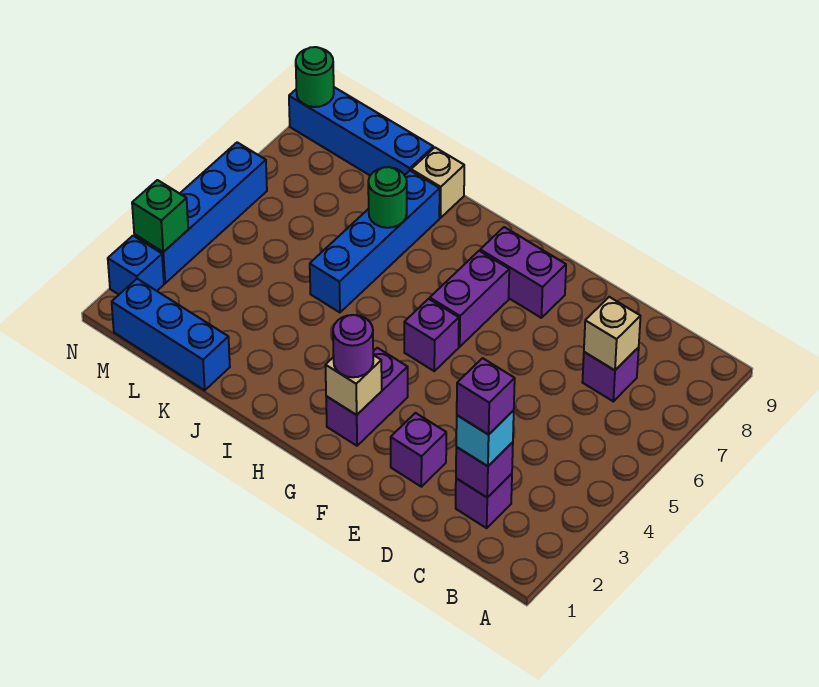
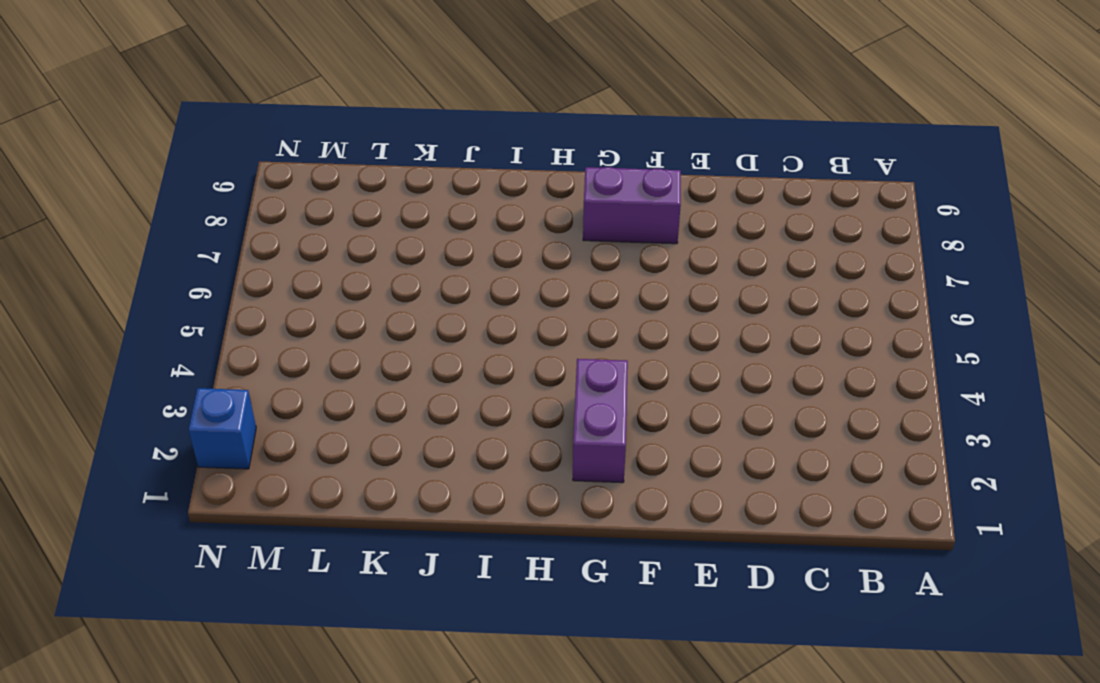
none -> purple 1x1 brick [456,474,512,528]
none -> purple 1x1 brick [582,347,639,401]
none -> purple 1x1 brick [391,413,446,487]

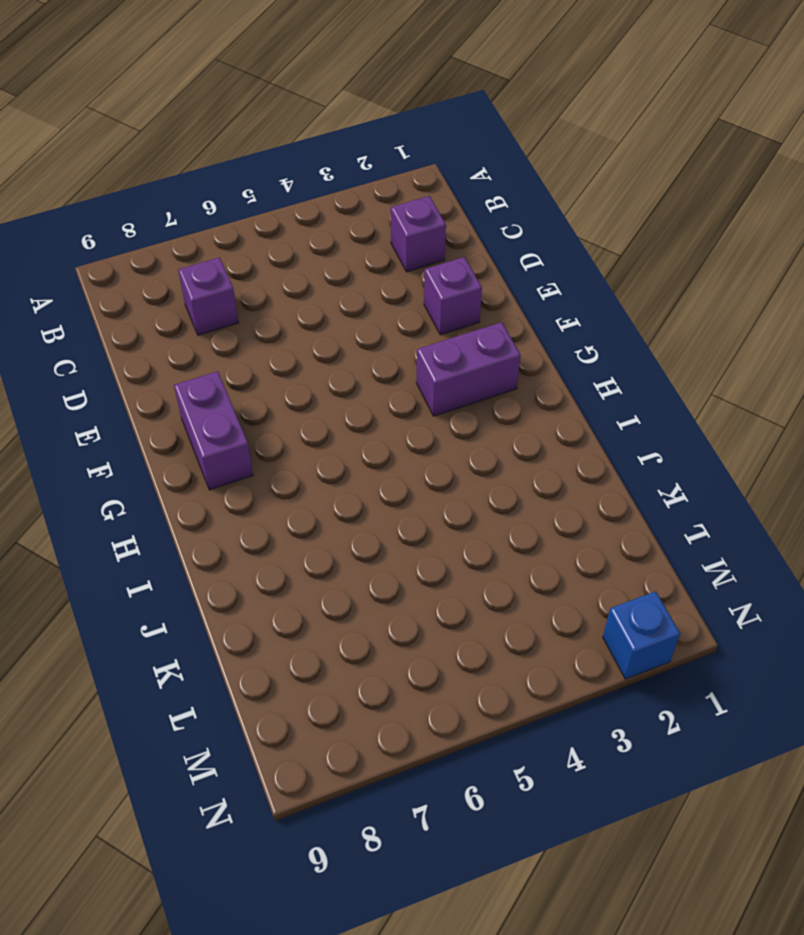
none -> purple 1x1 brick [404,299,459,371]
none -> purple 1x2 brick [430,251,509,347]
none -> blue 1x4 brick [310,171,440,312]

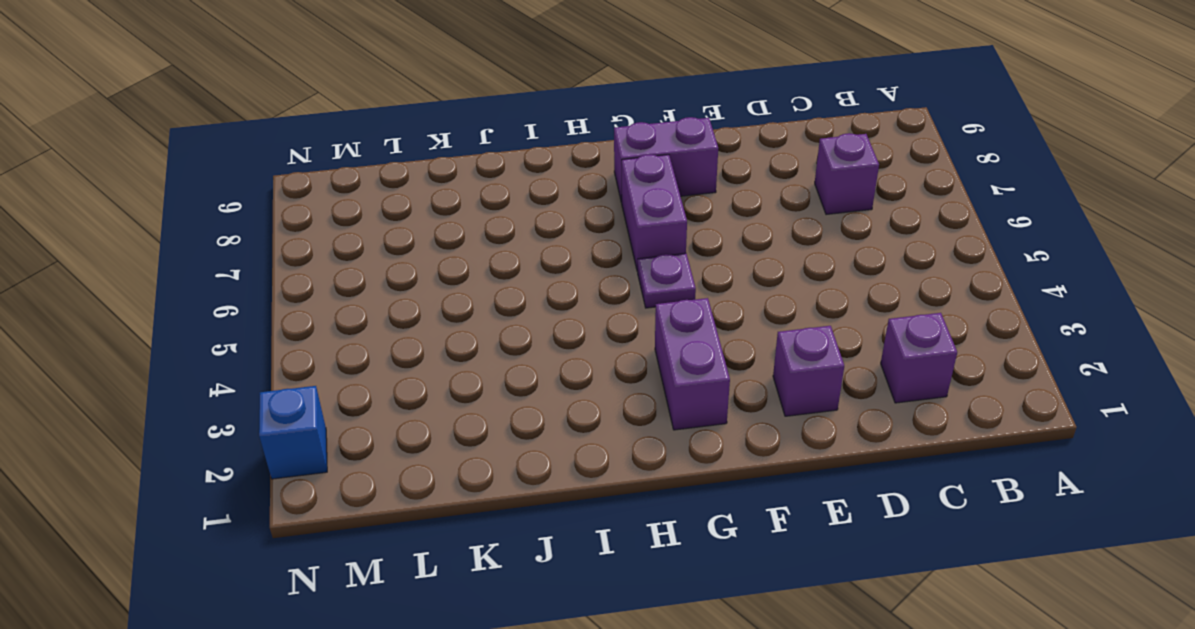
purple 1x1 plate [638,253,696,308] -> purple 1x1 brick [404,299,459,371]
none -> blue 1x4 brick [310,171,440,312]
none -> tan 1x1 brick [411,148,464,218]
none -> blue 1x3 brick [112,279,230,390]

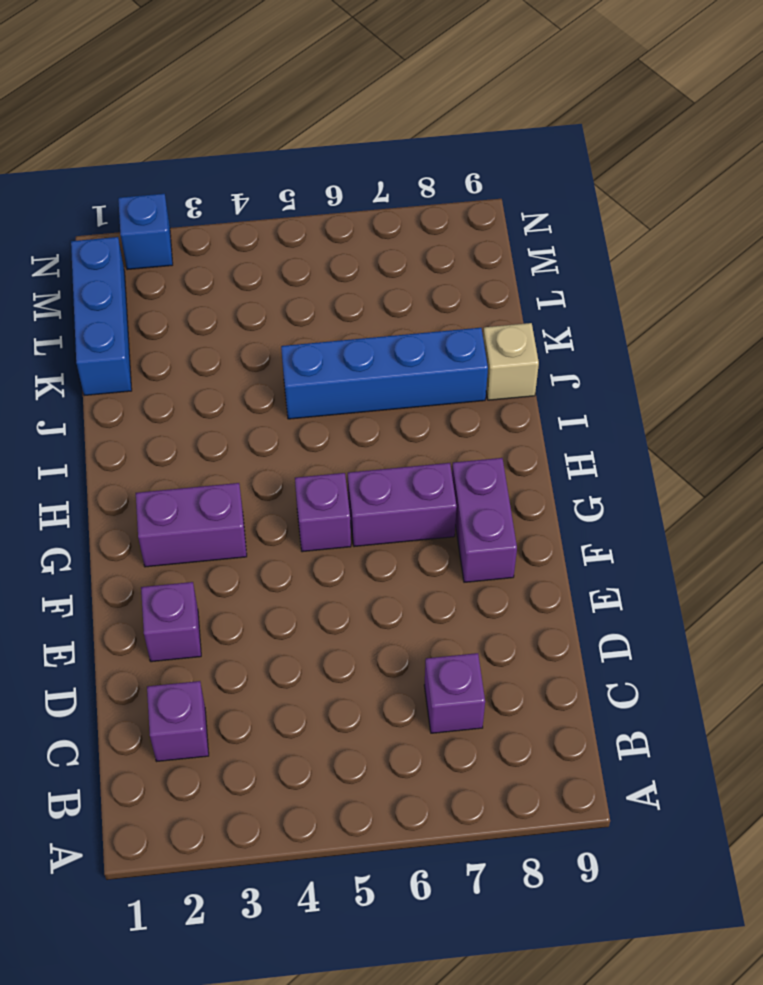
none -> blue 1x4 brick [289,87,433,175]
none -> blue 1x4 brick [134,142,267,283]
none -> purple 1x1 brick [456,442,513,498]

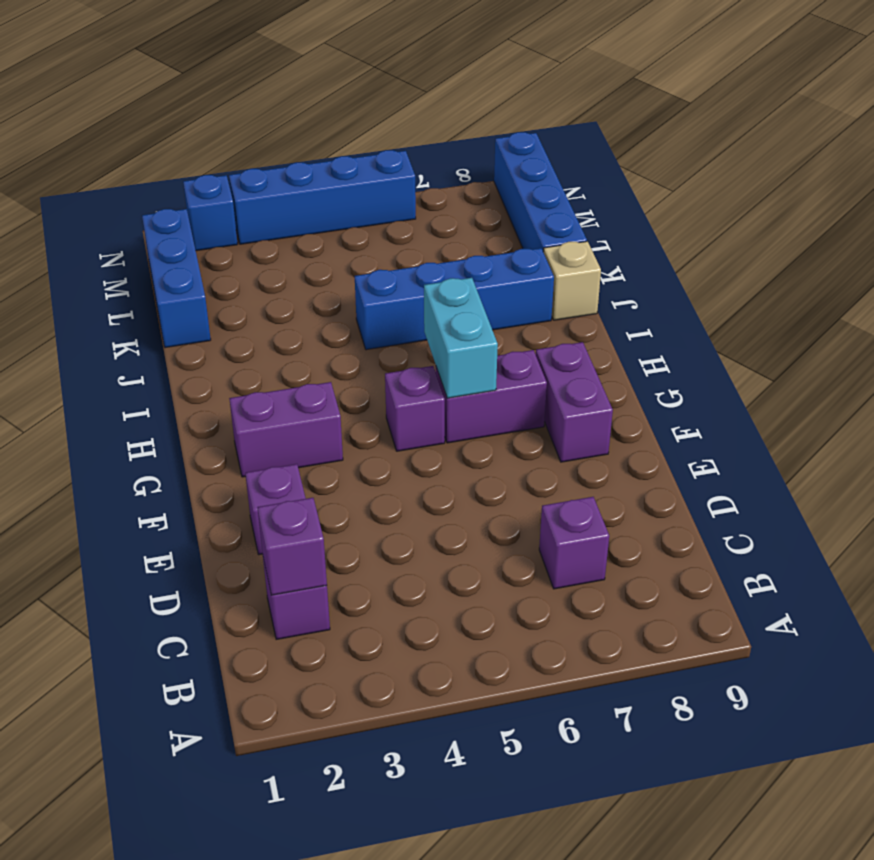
cyan 1x2 brick [424,278,498,398] -> none
none -> tan 1x1 brick [584,297,641,370]
none -> tan 1x1 brick [325,355,382,415]
none -> green 1x1 round brick [368,167,407,228]

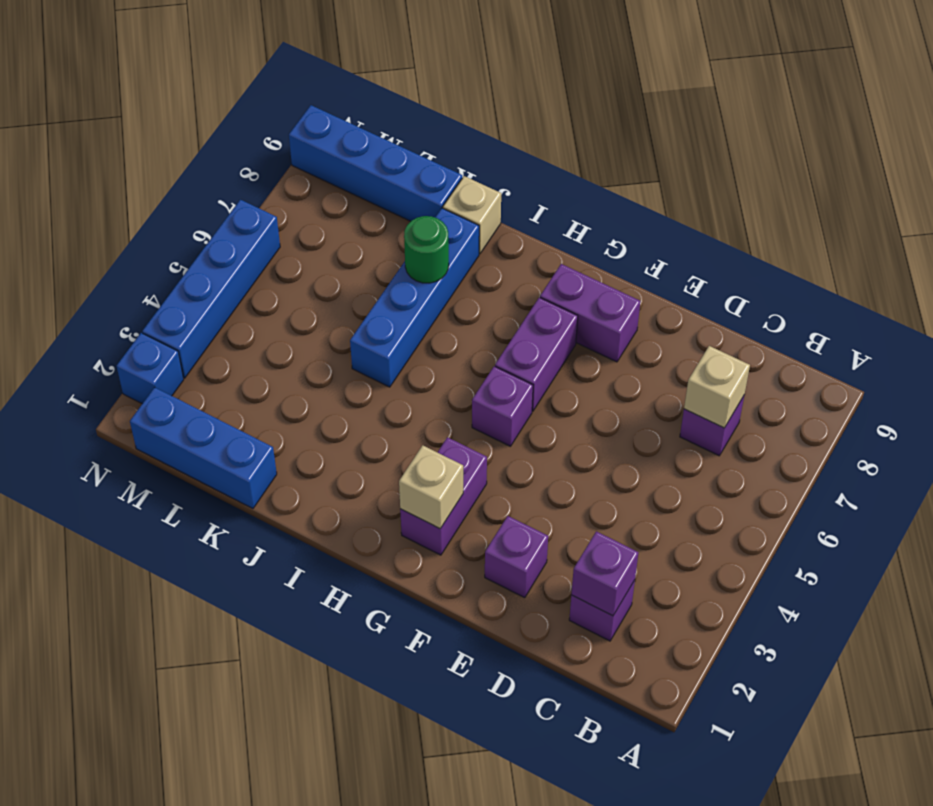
none -> green 1x1 brick [132,180,188,252]
none -> green 1x1 round brick [296,47,334,107]
none -> cyan 1x1 brick [456,411,514,466]

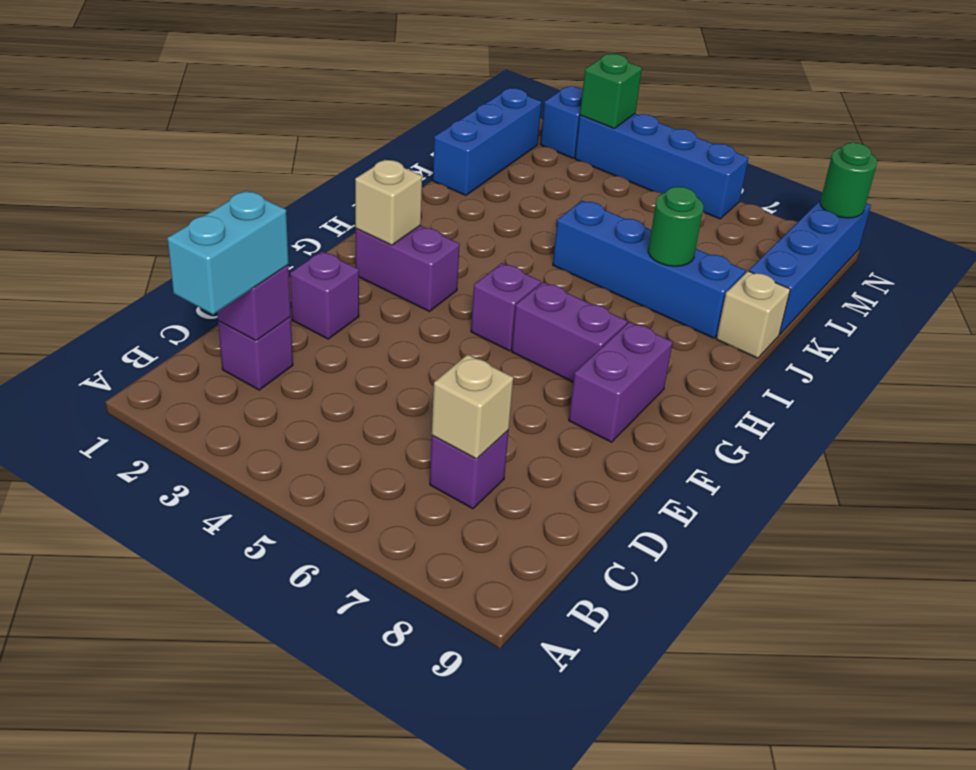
cyan 1x2 brick [167,191,289,314] -> cyan 1x1 brick [456,411,514,466]
none -> purple 1x1 round brick [333,315,373,377]
none -> purple 1x1 brick [457,358,515,435]

